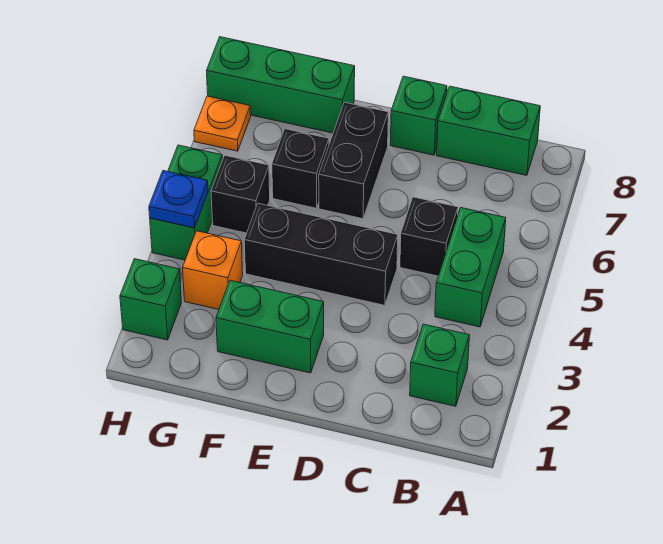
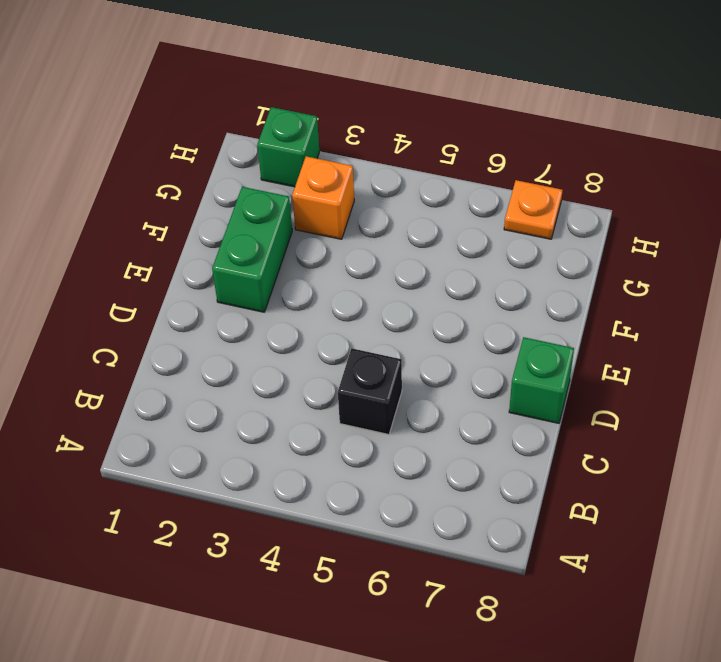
none -> green 1x1 brick [410,324,470,406]
none -> green 1x2 brick [435,208,506,327]
none -> green 1x2 brick [437,86,540,176]

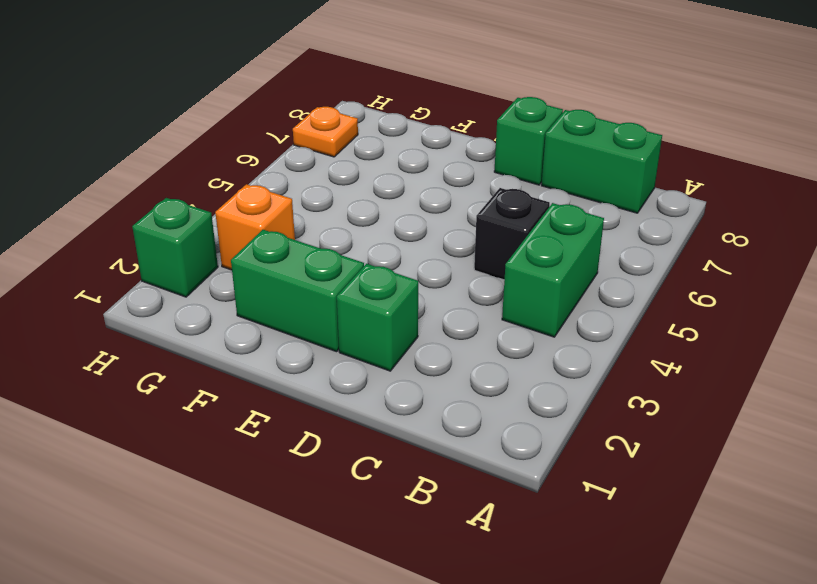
green 1x1 brick [337,264,418,371] -> green 1x1 brick moved to [410,324,470,406]
none -> black 1x3 brick [244,203,398,305]
none -> black 1x2 brick [319,102,388,219]
none -> black 1x1 brick [272,129,329,208]

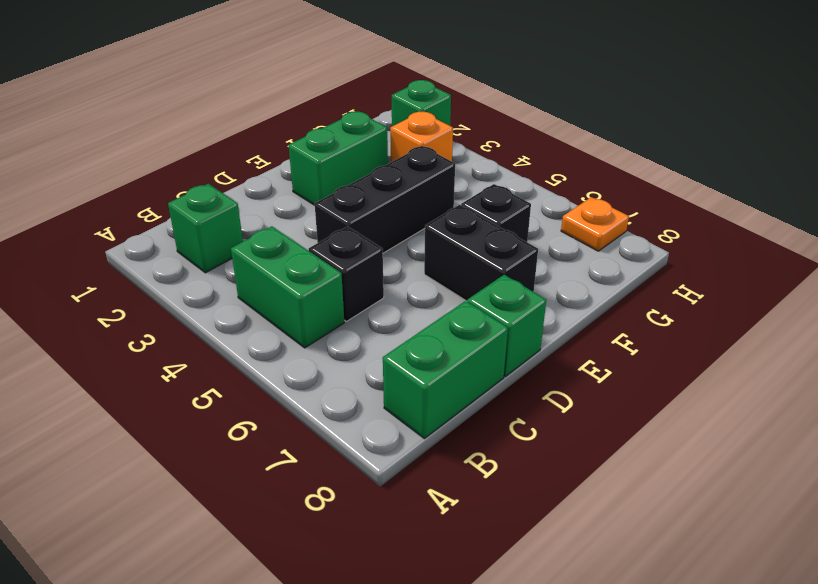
none -> green 1x3 brick [207,37,355,133]
none -> black 1x1 brick [211,156,270,233]
none -> green 1x2 brick [150,145,222,260]

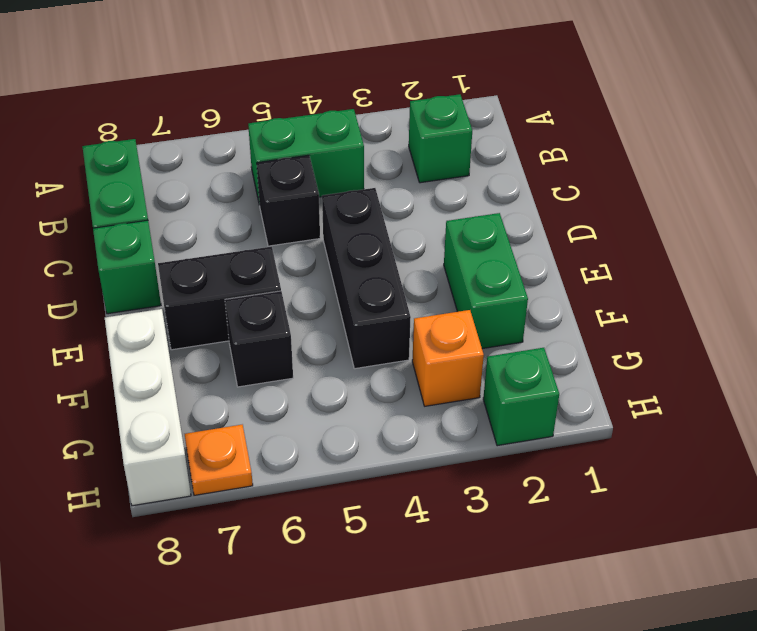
white 1x3 brick [105,309,191,506] -> green 1x3 brick [207,37,355,133]
none -> black 1x1 brick [211,156,270,233]
none -> green 1x2 brick [150,145,222,260]
none -> blue 1x1 plate [149,171,208,228]

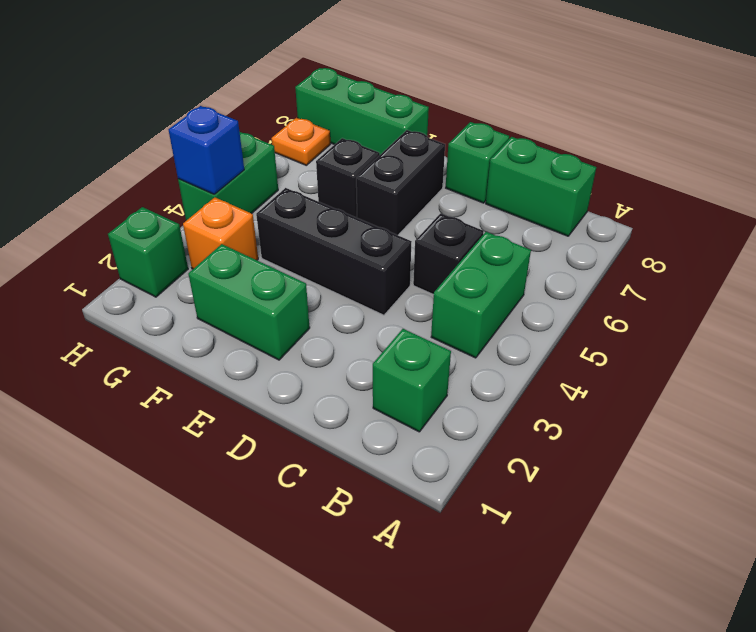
blue 1x1 brick [169,106,244,194] -> blue 1x1 plate [149,171,208,228]
none -> black 1x1 brick [211,156,270,233]

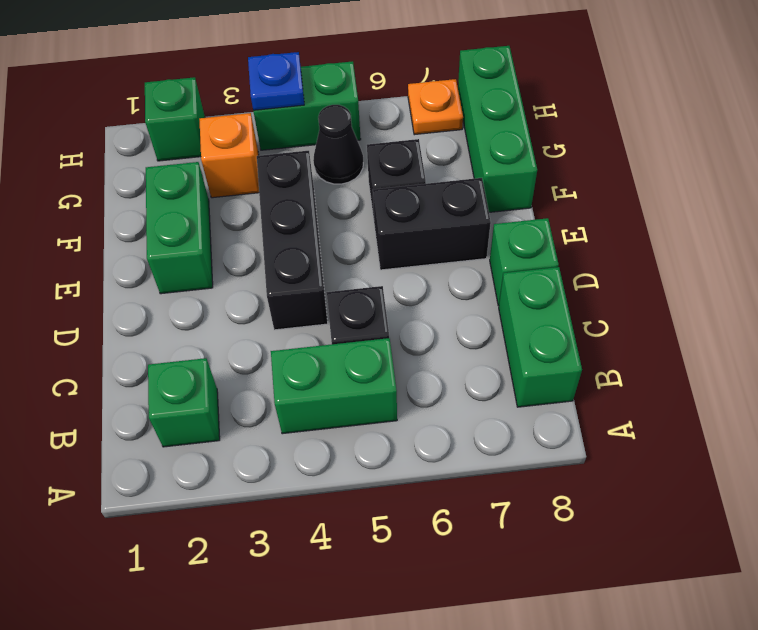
black 1x1 cone [313,105,363,184] -> black 1x1 brick [211,156,270,233]

